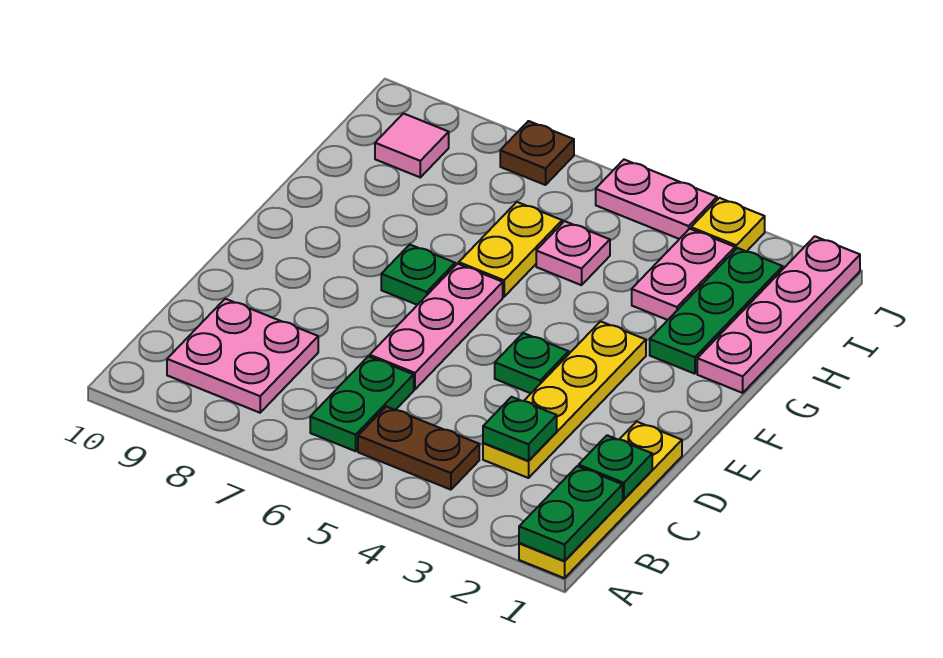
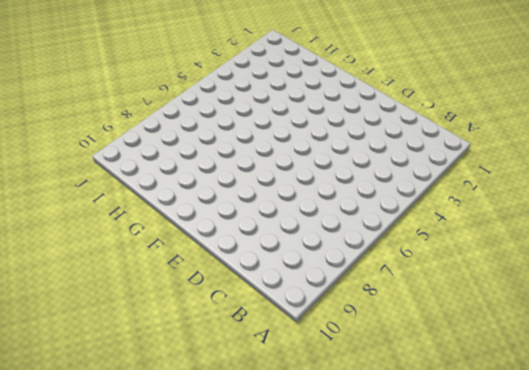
none -> yellow 1x4 plate [519,422,682,578]
none -> brown 1x2 plate [358,406,479,490]
none -> green 1x2 plate [310,356,414,451]

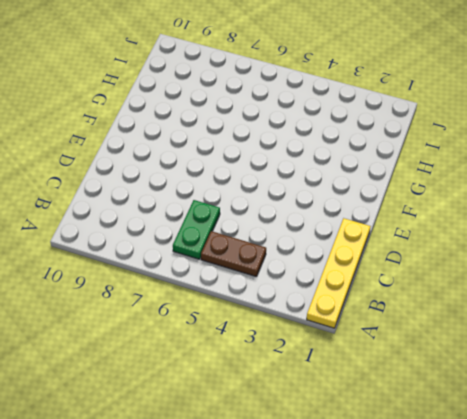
none -> pink 2x2 plate [167,299,318,413]
none -> yellow 1x4 plate [483,321,646,478]
none -> pink 1x3 plate [370,264,503,389]

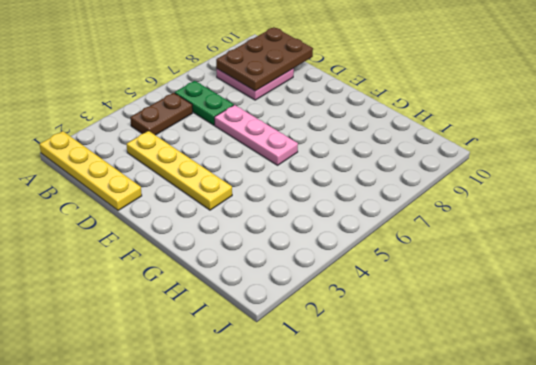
brown 2x3 plate [216,27,313,91] -> none
none -> green 1x1 plate [495,333,569,393]
none -> green 1x1 plate [381,245,455,305]
none -> pink 1x4 plate [697,236,860,393]

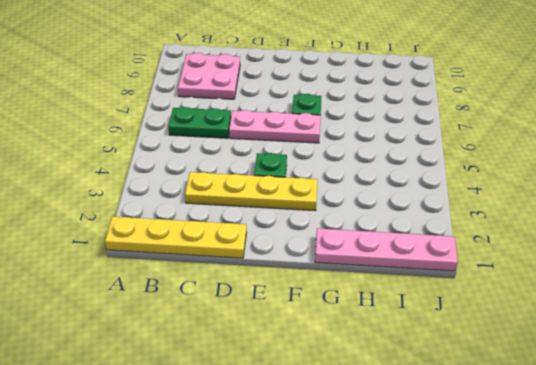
none -> brown 1x2 plate [358,406,479,490]
none -> green 1x3 plate [650,248,783,374]
none -> yellow 1x2 plate [459,202,562,297]

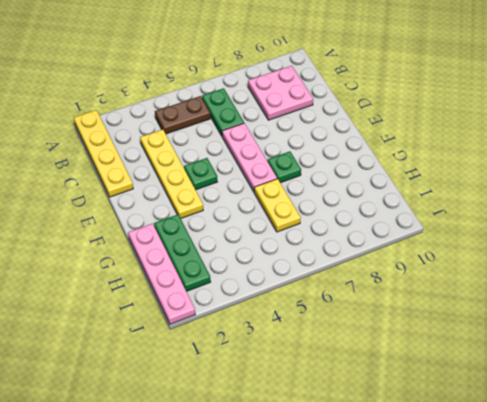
none -> pink 1x2 plate [632,229,735,320]
none -> pink 1x1 plate [536,221,610,285]
none -> pink 1x1 tile [375,113,449,177]

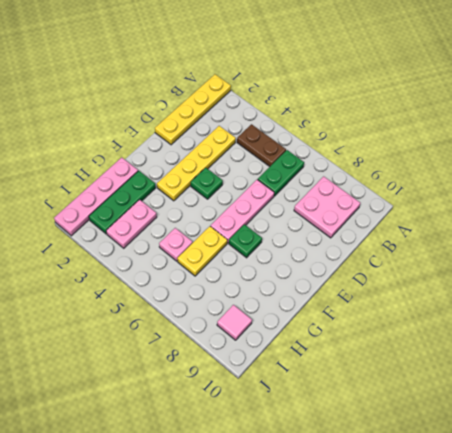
none -> yellow 1x1 plate [691,198,765,252]
none -> pink 1x2 plate [596,160,717,239]
none -> brown 1x1 plate [500,121,574,185]

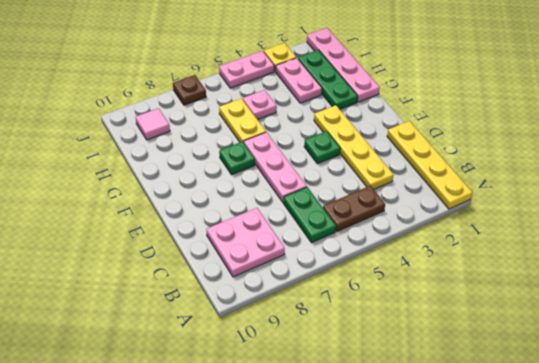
none -> green 1x2 plate [519,466,623,561]
none -> green 1x1 plate [579,435,652,499]
none -> green 1x1 plate [483,397,557,461]

